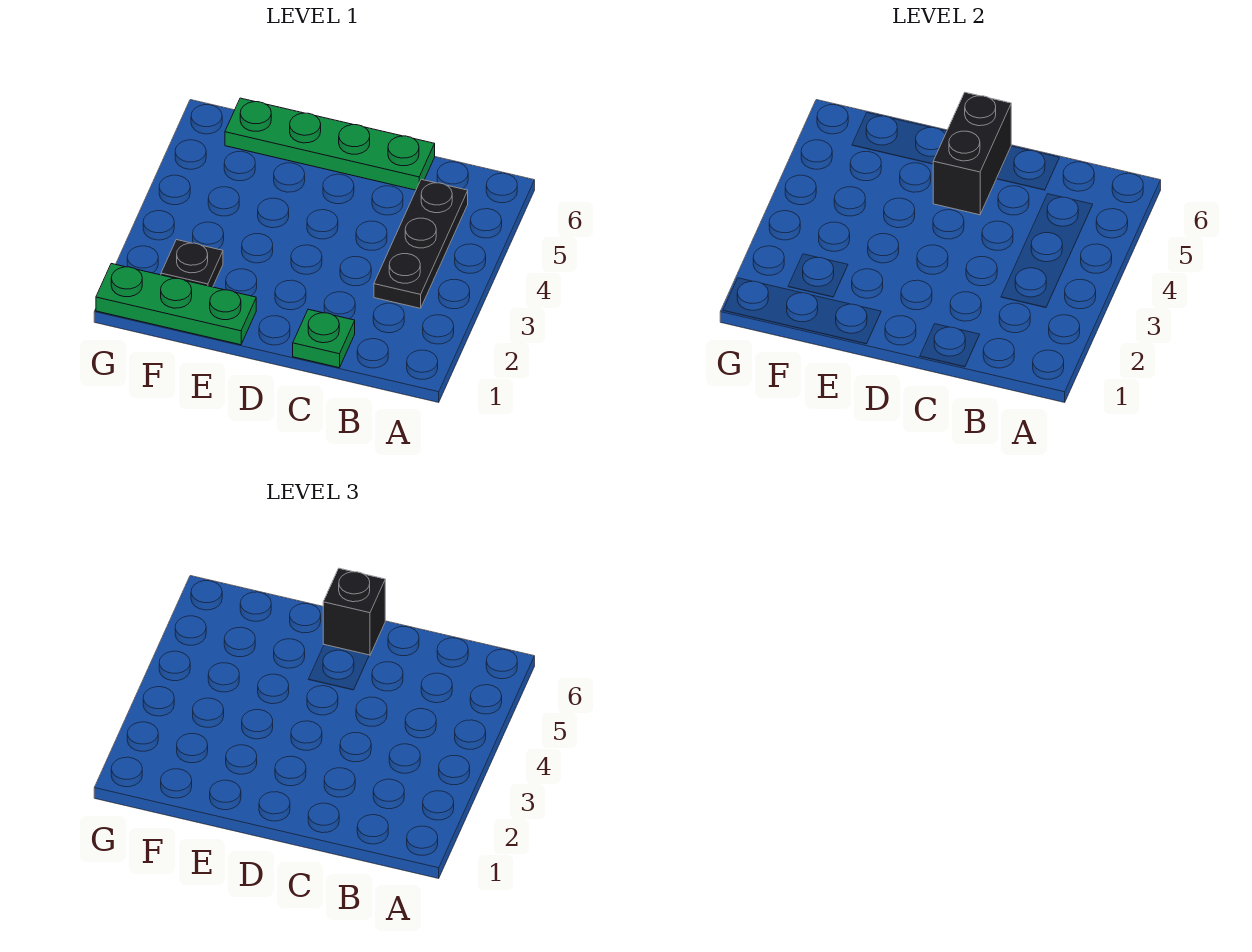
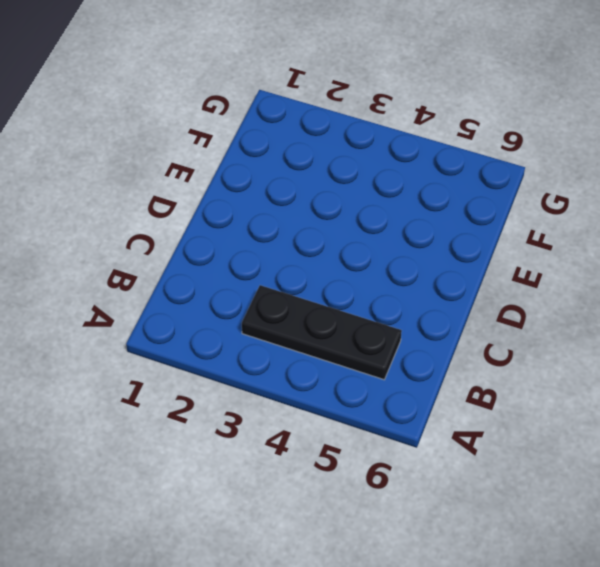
none -> green 1x1 plate [293,309,355,368]
none -> green 1x4 plate [225,98,435,190]

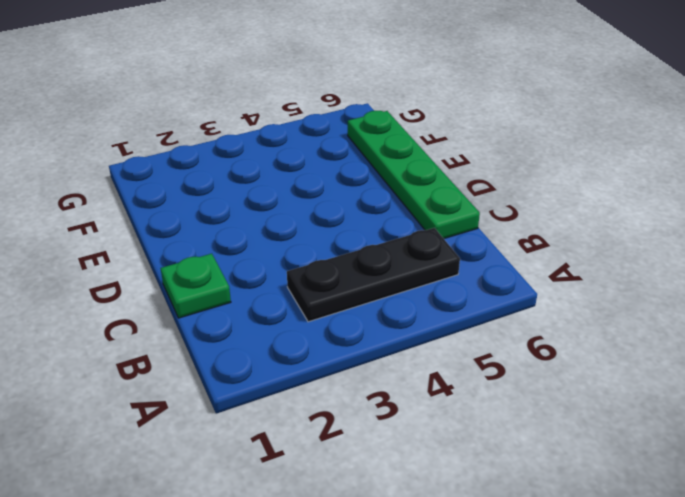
none -> green 1x3 plate [96,264,256,345]
none -> black 1x1 plate [161,240,223,287]

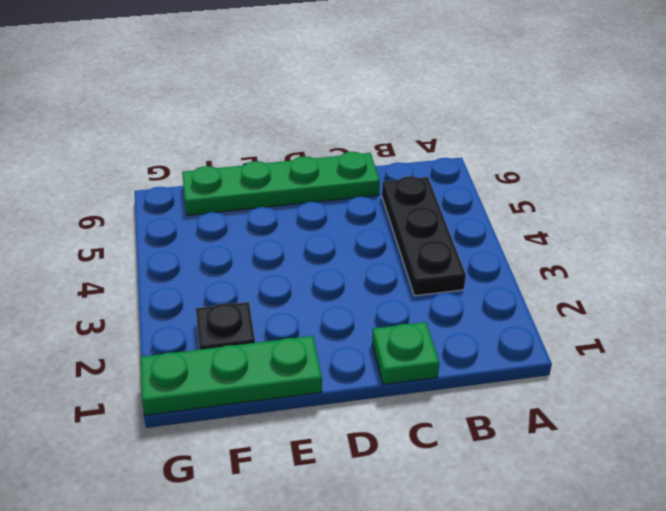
none -> black 1x2 brick [933,92,1011,215]
none -> black 1x1 brick [323,568,385,655]

